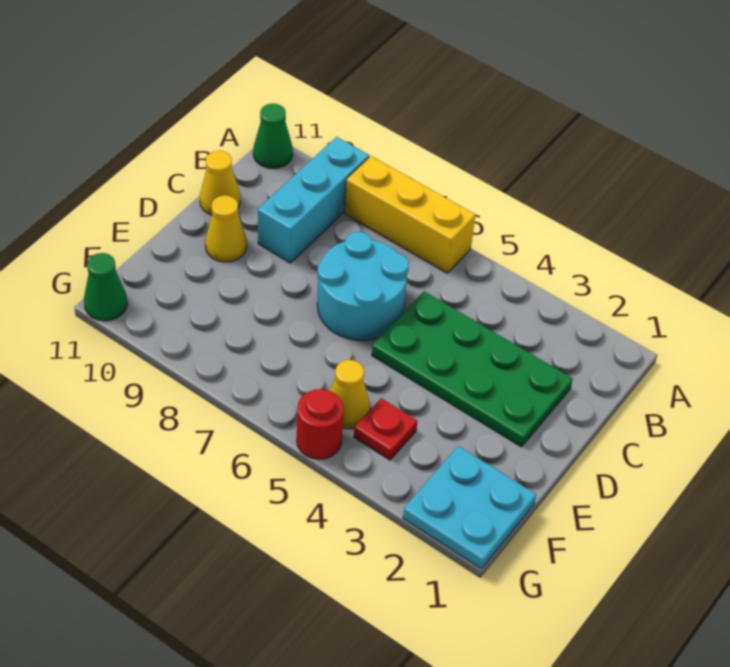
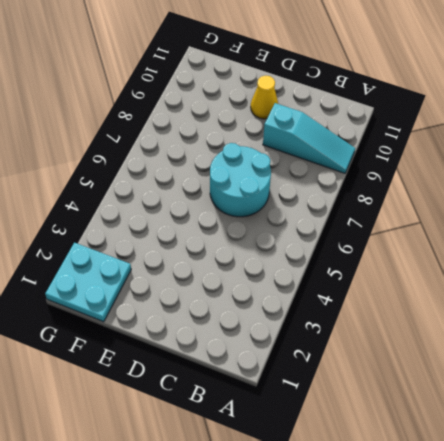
cyan 1x3 slope [263,103,355,173] -> cyan 1x3 brick [258,137,369,263]
none -> yellow 1x3 brick [345,156,475,273]
none -> green 1x1 cone [253,104,293,168]
none -> green 2x4 plate [372,291,573,447]

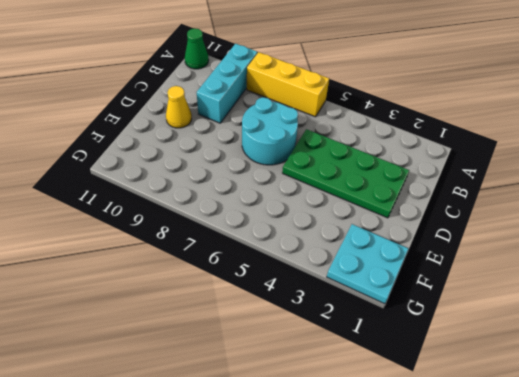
none -> yellow 1x1 cone [200,151,240,215]
none -> red 1x1 plate [354,398,417,460]
none -> yellow 1x1 cone [330,360,370,429]

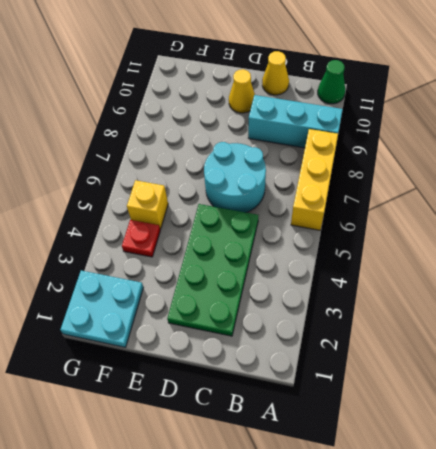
yellow 1x1 brick [127,180,168,229] -> yellow 1x1 cone [330,360,370,429]
none -> red 1x1 round brick [297,389,343,459]
none -> green 1x1 cone [84,253,127,321]

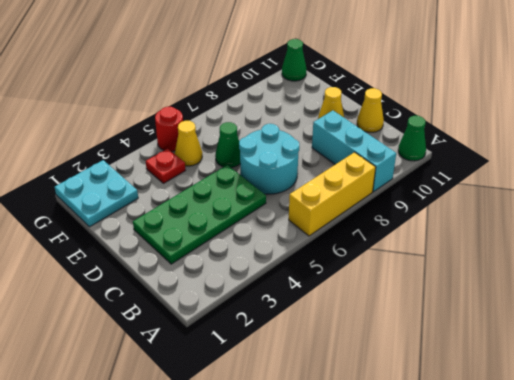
green 1x1 cone [215,122,240,167] -> none

